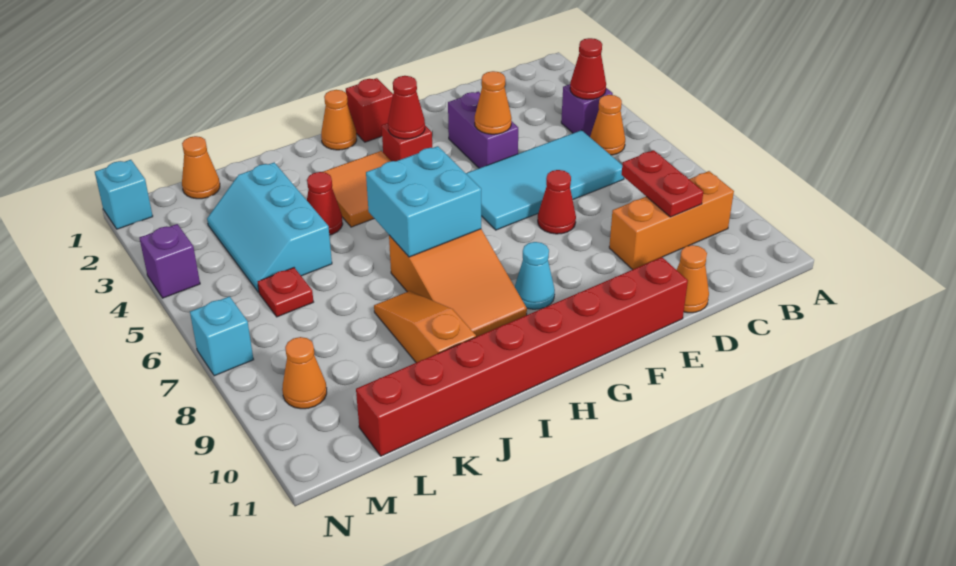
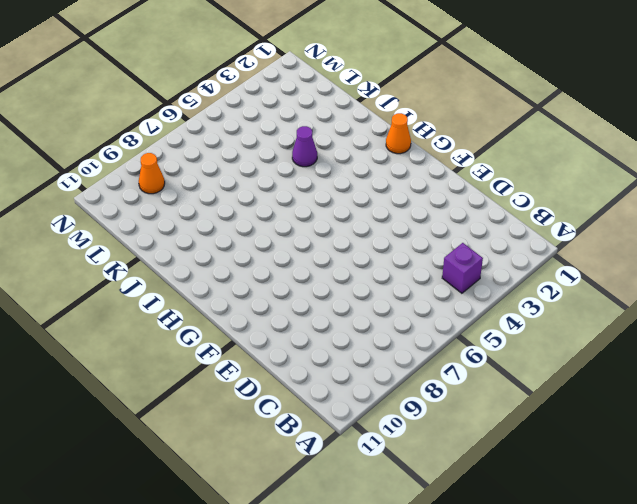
purple 1x1 cone [292,126,317,167] -> red 1x1 cone [307,172,343,235]
none -> orange 1x1 cone [590,95,625,155]
none -> orange 1x3 brick [609,171,734,270]
none -> cyan 2x4 tile [466,130,624,230]

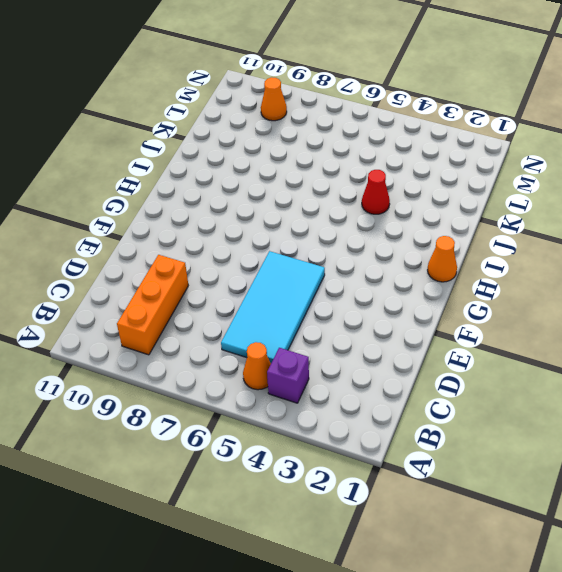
none -> orange 1x1 cone [677,245,709,313]
none -> purple 1x2 brick [448,92,518,168]
none -> red 1x1 cone [538,170,576,234]

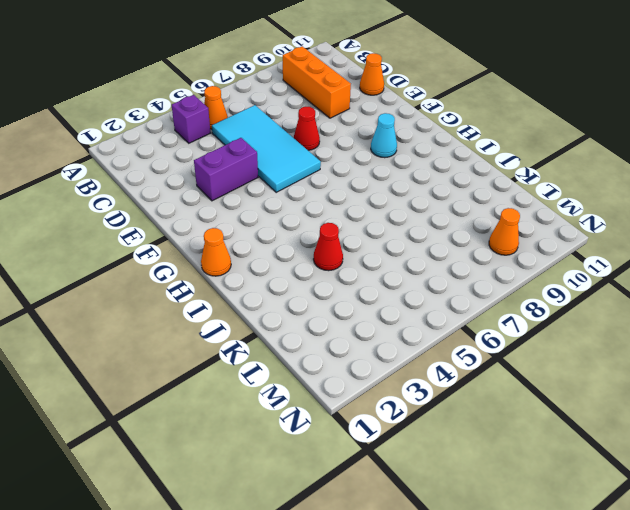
none -> red 1x8 brick [356,257,688,456]
none -> red 1x1 brick [346,78,393,142]
none -> red 1x1 brick [382,123,432,161]

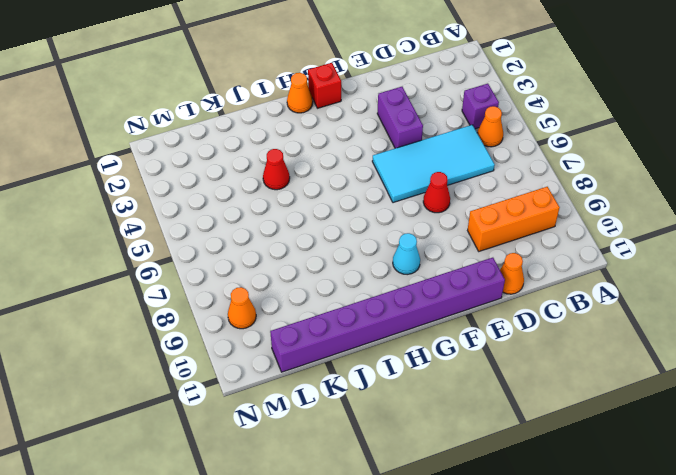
purple 1x8 brick [270,258,505,372] -> red 1x8 brick [356,257,688,456]
none -> red 1x1 brick [382,123,432,161]
none -> orange 2x2 tile [323,151,391,227]
none -> orange 2x3 slope [389,229,527,337]

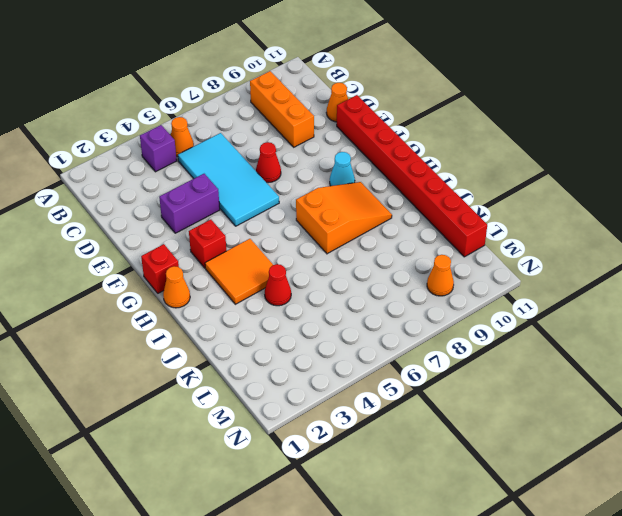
none -> orange 1x3 slope [374,291,476,363]
none -> cyan 2x3 slope [207,162,332,292]
none -> orange 1x1 cone [182,136,220,199]

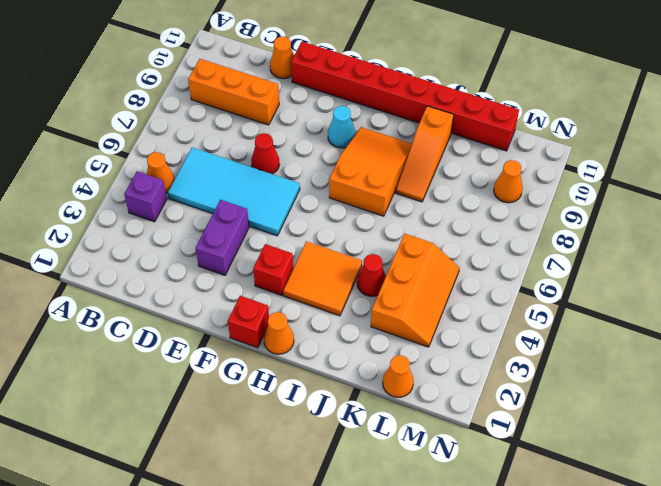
orange 2x3 slope [371,234,459,347] -> cyan 2x3 slope [207,162,332,292]
none -> red 1x1 plate [258,268,313,317]
none -> cyan 1x1 brick [95,160,153,229]
none -> purple 1x1 brick [140,224,200,298]

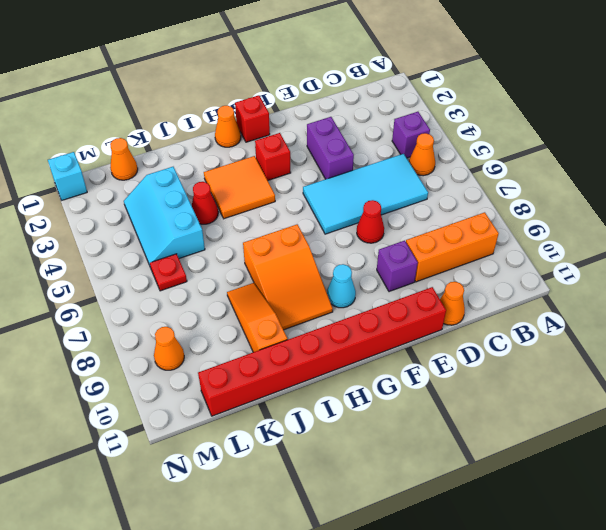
purple 1x1 brick [377,241,418,292] -> purple 1x1 brick moved to [140,224,200,298]
none -> cyan 1x1 brick [190,296,254,376]
none -> red 1x1 cone [570,38,606,99]
none -> red 1x2 plate [622,150,703,217]

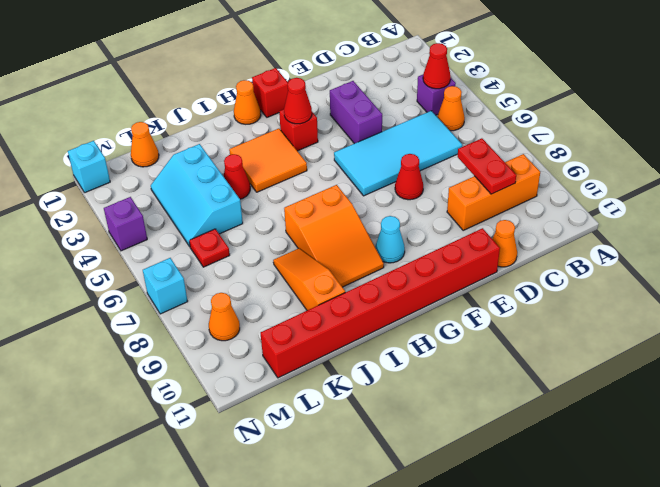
none -> orange 1x1 cone [475,71,512,134]
none -> cyan 2x2 brick [366,146,481,257]

